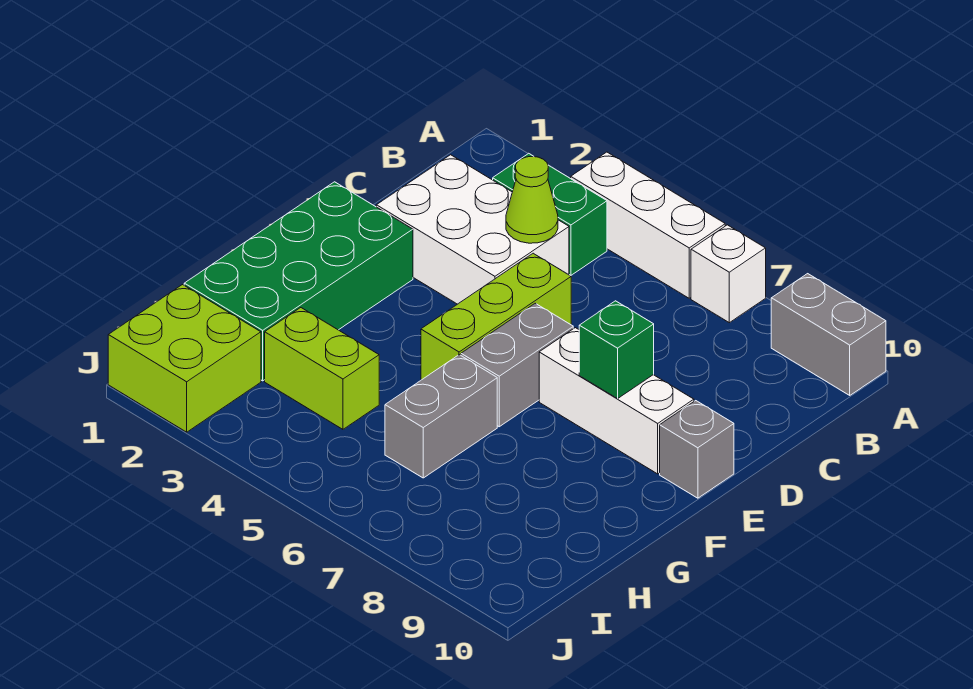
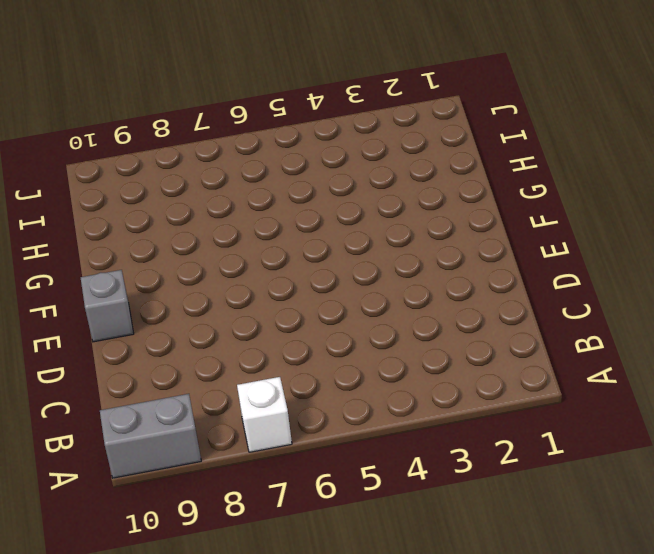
none -> white 1x3 brick [571,152,725,298]
none -> green 1x2 brick [493,153,607,275]
none -> white 2x3 brick [376,155,569,304]

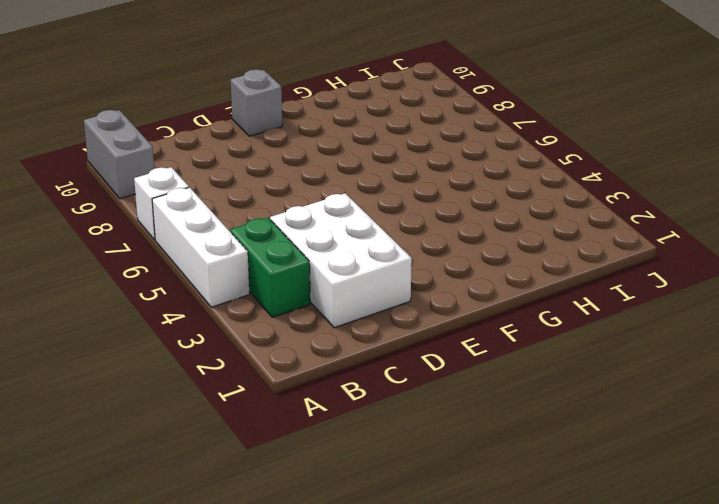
none -> lime 1x3 brick [421,253,571,380]
none -> green 2x4 brick [184,182,413,381]
none -> grey 1x2 brick [461,303,573,427]

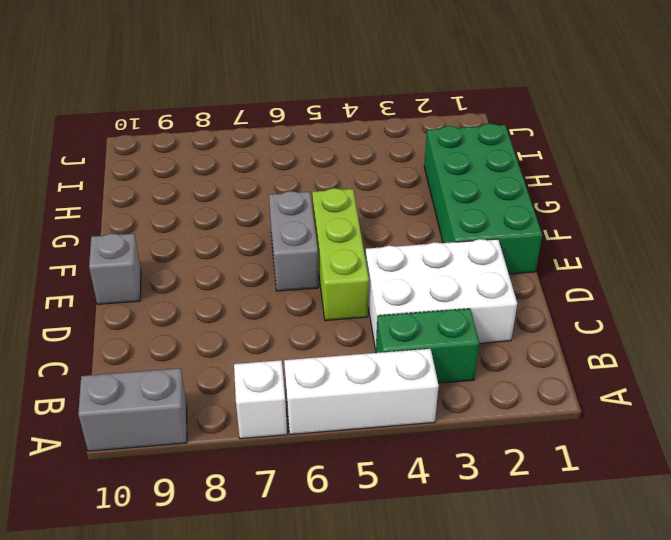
none -> white 1x3 brick [539,328,694,474]
none -> grey 1x2 brick [385,355,497,478]
none -> lime 1x2 brick [265,308,379,429]

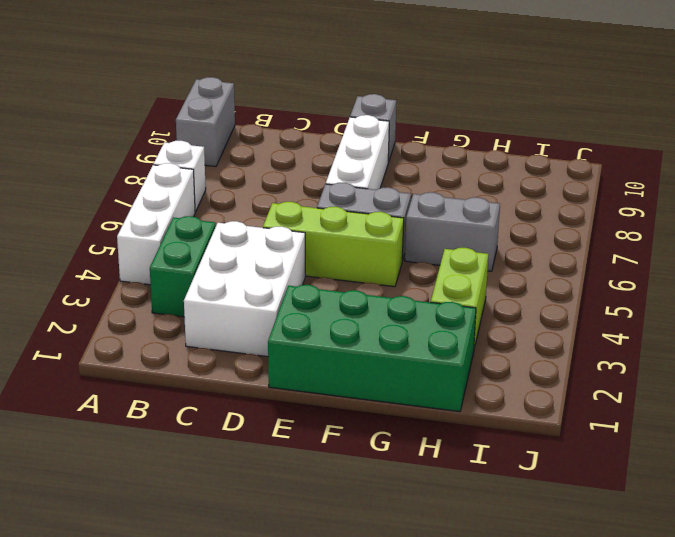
none -> lime 2x2 brick [108,285,261,432]
none -> lime 1x1 cone [506,156,558,243]
none -> green 1x1 brick [579,301,654,399]

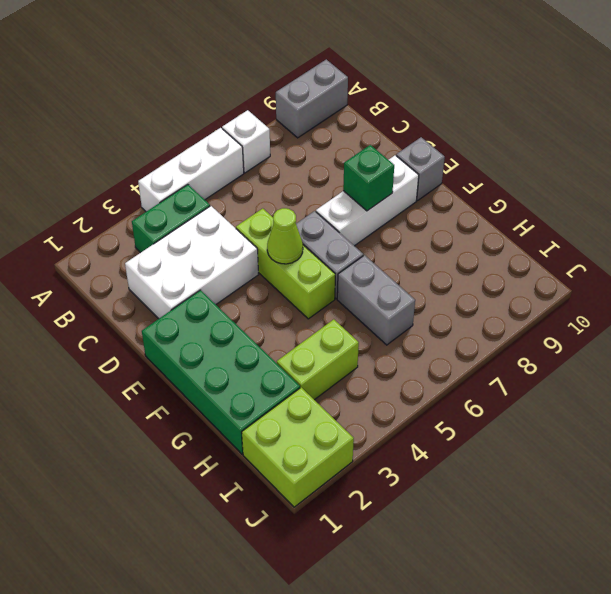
lime 1x1 cone [267,208,303,264] -> lime 1x1 cone moved to [506,156,558,243]

